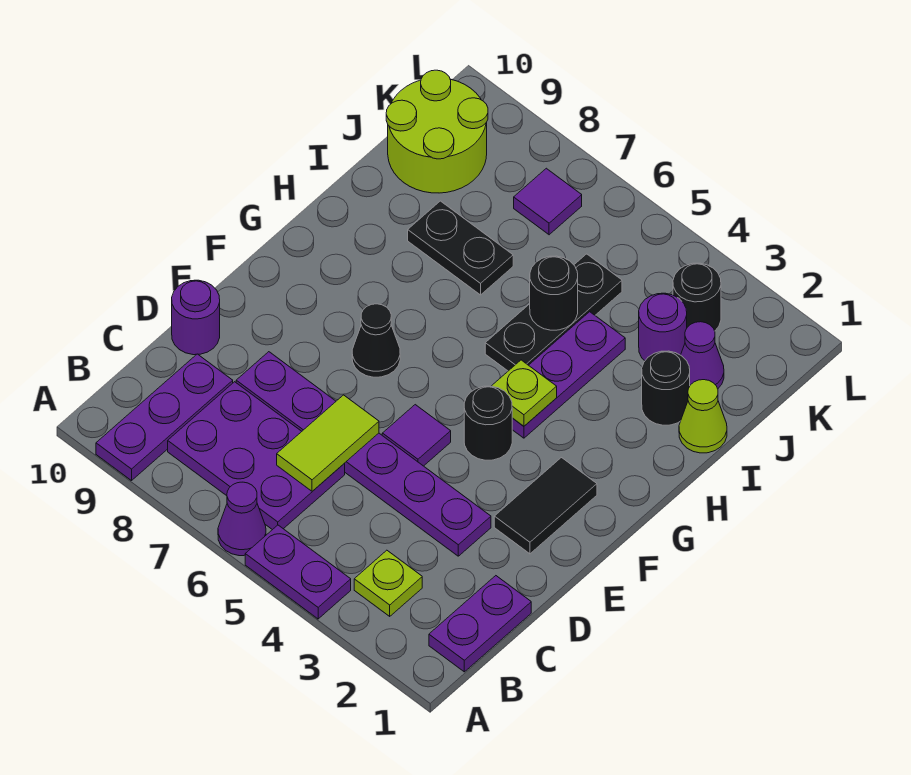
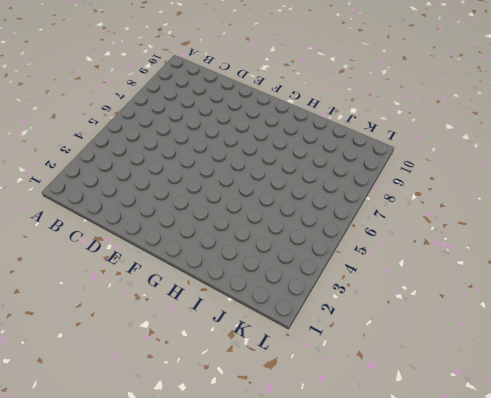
none -> purple 1x2 plate [245,525,351,619]
none -> purple 1x1 cone [218,482,266,556]
none -> purple 1x3 plate [96,354,233,481]

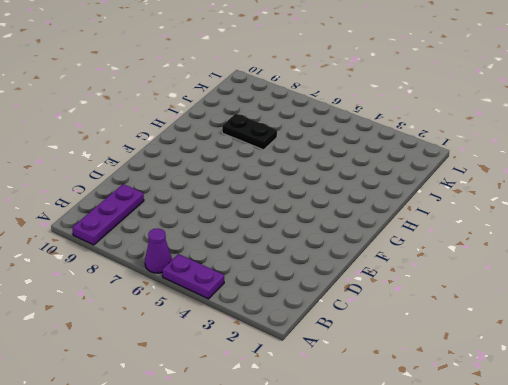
none -> purple 1x2 plate [429,576,531,672]
none -> lime 1x1 plate [354,550,422,616]
none -> purple 2x3 plate [168,382,345,530]

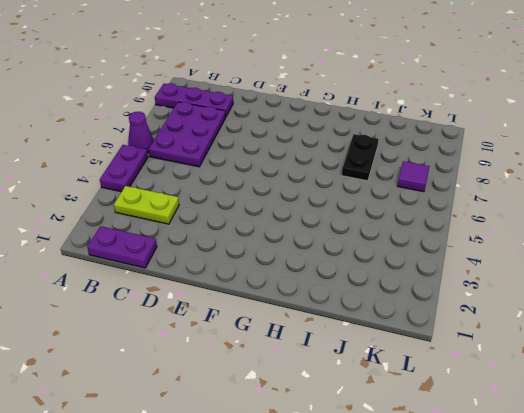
lime 1x2 plate [114,186,179,224] -> lime 1x1 plate [354,550,422,616]
none -> purple 1x6 plate [236,352,491,556]
none -> purple 1x1 round brick [172,280,220,355]
none -> black 1x2 tile [494,458,597,554]

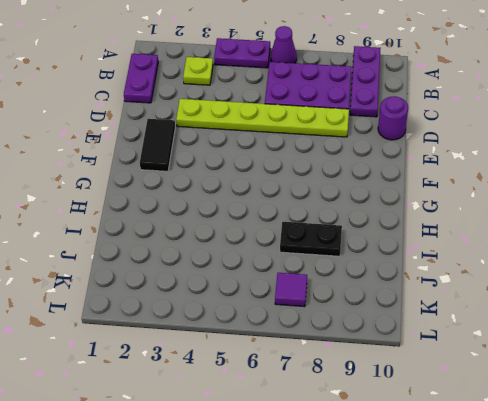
lime 1x6 plate [176,99,349,137] -> purple 1x6 plate [236,352,491,556]
none -> purple 1x1 tile [382,405,451,466]
none -> black 1x1 round brick [464,386,512,460]
none -> black 1x1 cone [352,304,400,377]

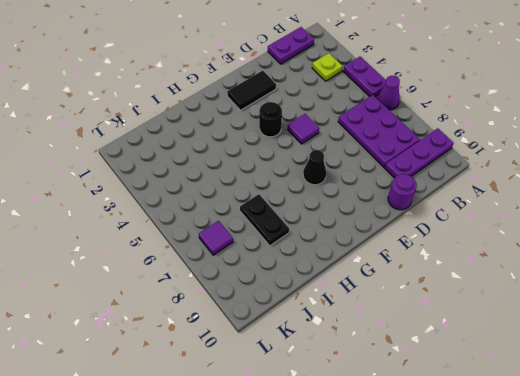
none -> purple 1x6 plate [236,352,491,556]
none -> purple 1x3 plate [512,312,625,438]
none -> black 1x3 plate [485,254,622,371]

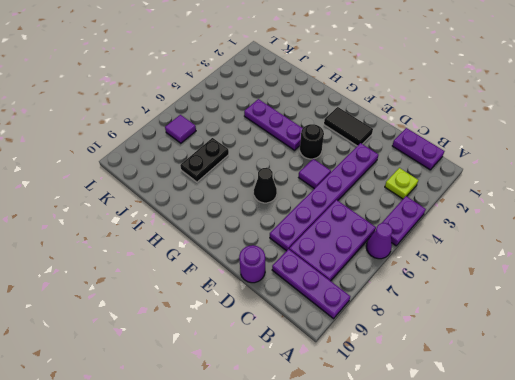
none -> black 1x3 plate [485,254,622,371]
none -> lime 1x1 cone [679,380,727,453]
none -> black 1x1 round brick [642,351,690,425]

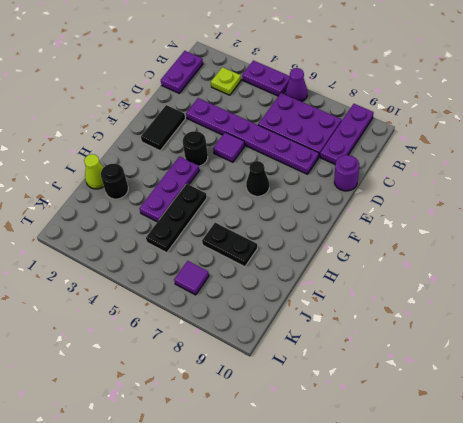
none -> purple 1x1 cone [681,322,724,389]
none -> purple 1x1 round brick [639,293,687,361]
none -> lime 2x2 round brick [386,70,488,193]

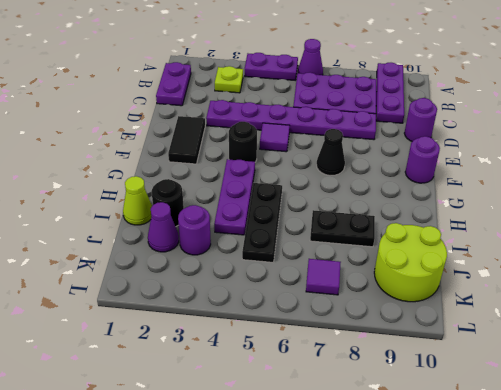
purple 1x1 round brick [405,136,440,183] -> none
none -> black 1x1 round brick [673,263,721,331]
none -> lime 1x2 tile [277,395,379,491]
none -> lime 1x1 plate [492,360,557,426]

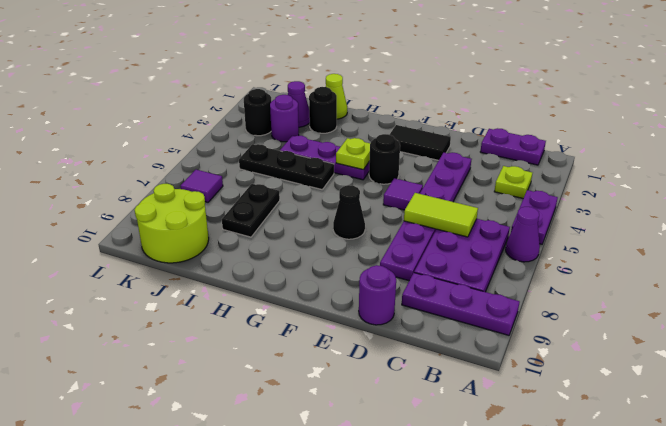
none -> black 1x1 round brick [530,256,578,330]

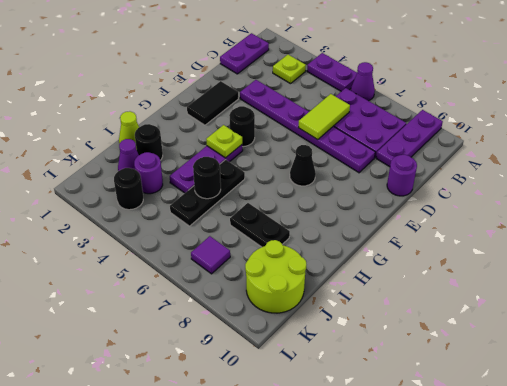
none -> purple 1x1 tile [382,405,451,466]

